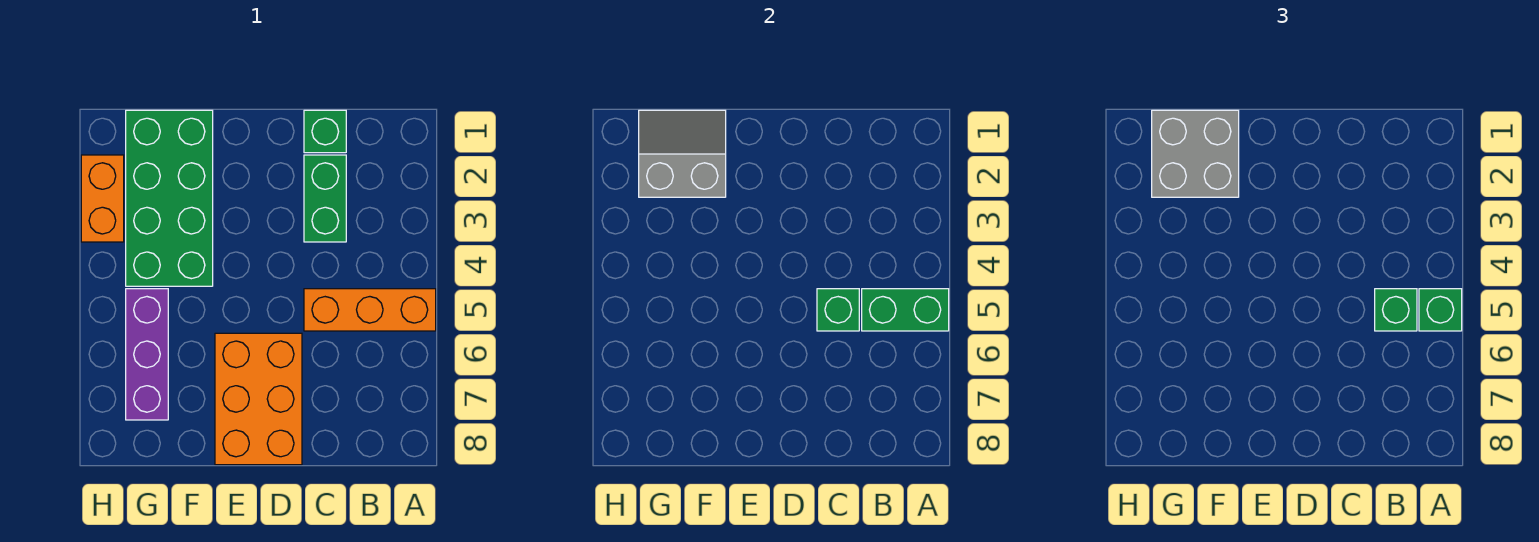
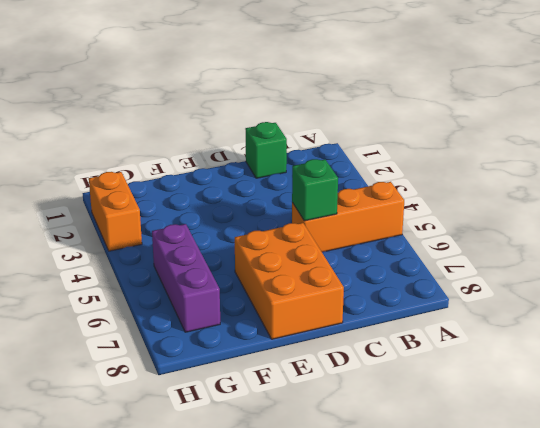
none -> green 1x2 brick [304,155,346,242]
none -> green 2x4 brick [126,110,213,286]
none -> green 1x2 brick [862,289,949,331]

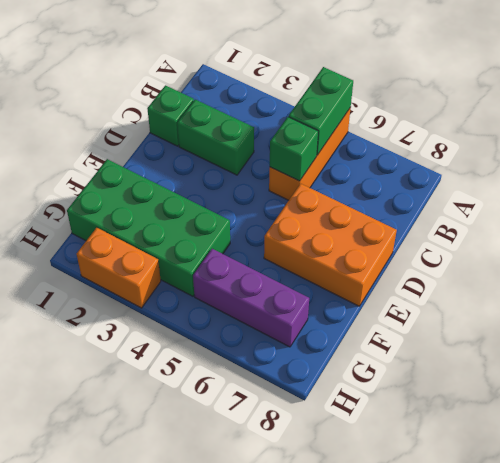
none -> grey 2x2 slope [639,110,726,197]
none -> green 1x1 brick [1419,289,1462,331]
none -> green 1x1 brick [1375,289,1417,331]

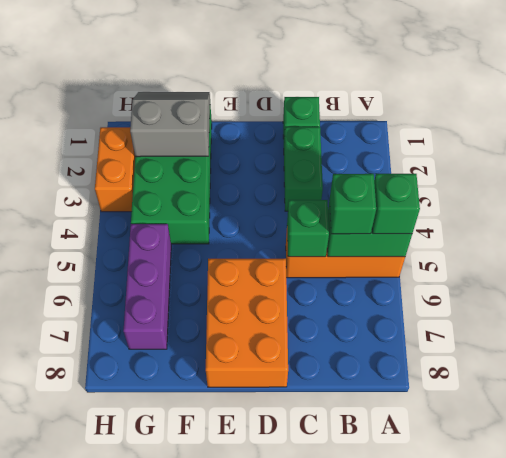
none -> grey 2x2 brick [1152,110,1239,197]

